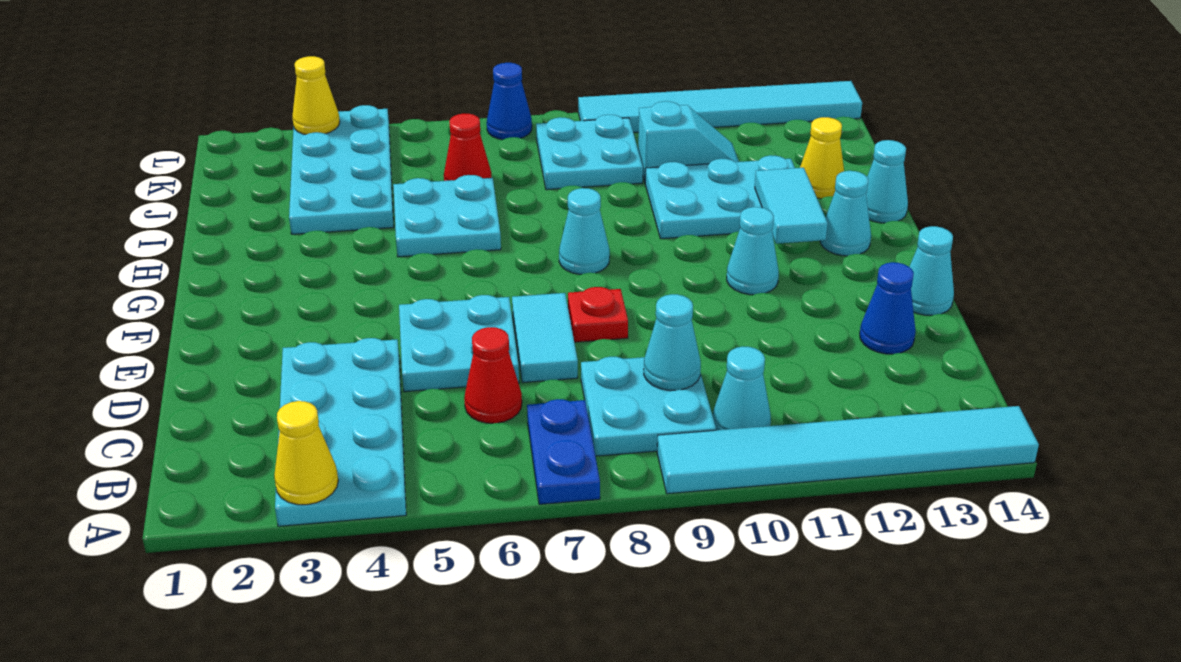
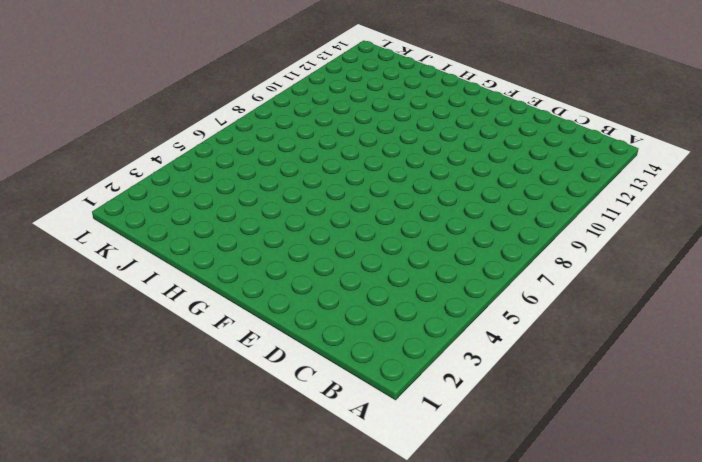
none -> cyan 2x4 plate [275,338,406,526]
none -> blue 1x2 plate [527,399,600,504]
none -> cyan 1x6 tile [657,406,1039,494]

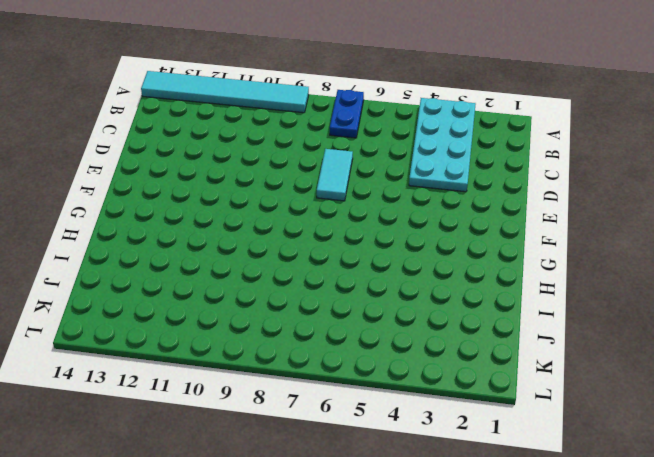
none -> cyan 2x2 plate [581,357,716,456]
none -> cyan 1x1 cone [713,347,771,430]
none -> red 1x1 cone [464,327,522,423]

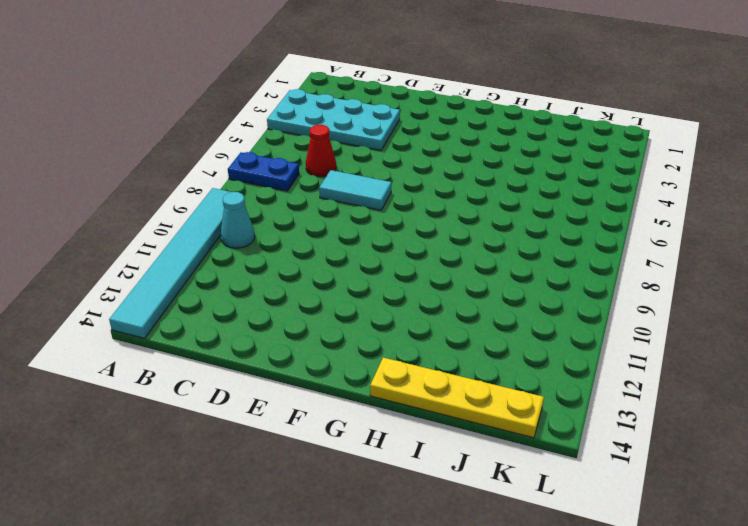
yellow 1x4 plate [370,358,544,438] -> cyan 1x1 cone [866,140,908,223]
none -> cyan 2x2 plate [581,357,716,456]
none -> cyan 2x2 plate [399,295,519,392]
none -> blue 1x1 cone [860,262,916,354]

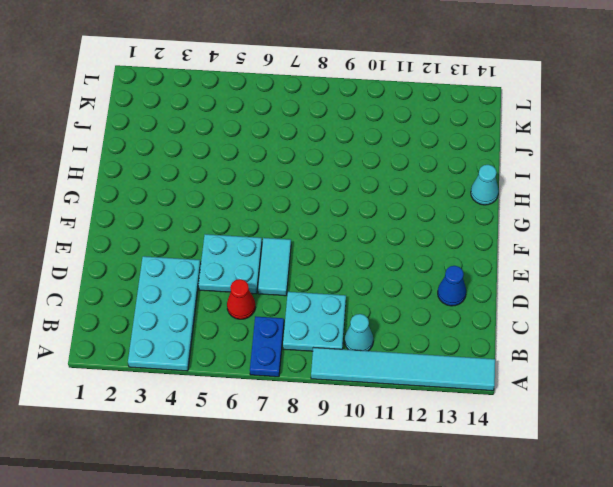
none -> red 1x1 plate [568,287,628,342]
none -> cyan 1x1 cone [909,226,954,315]
none -> cyan 1x1 cone [727,207,779,295]

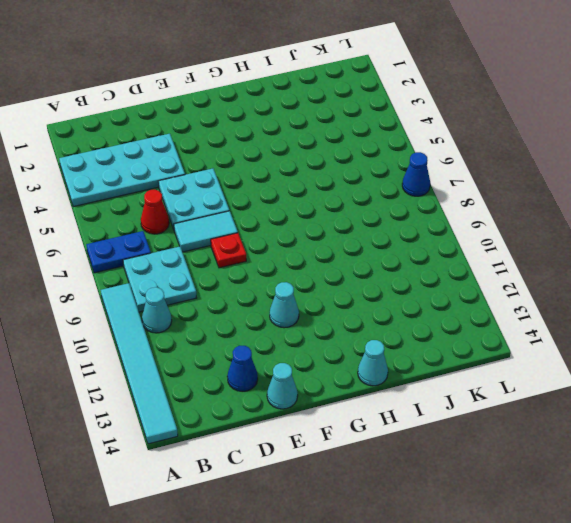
none -> cyan 1x1 cone [559,188,610,274]
none -> cyan 1x1 cone [820,171,871,256]
none -> cyan 2x2 plate [393,175,501,257]

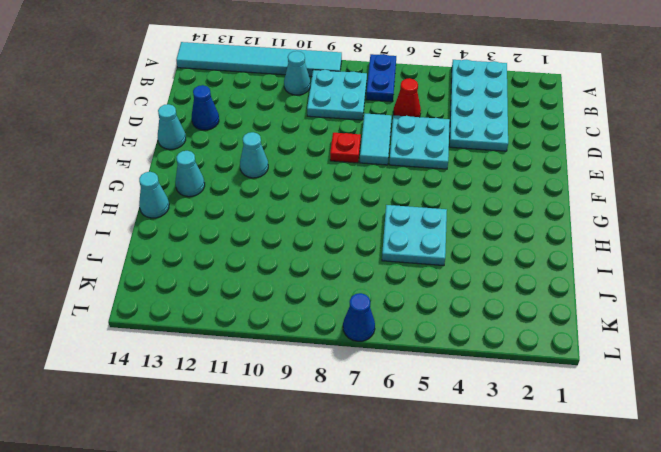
none -> cyan 1x1 cone [559,188,610,274]
none -> cyan 2x3 plate [645,155,795,239]
none -> cyan 2x4 plate [289,105,394,234]

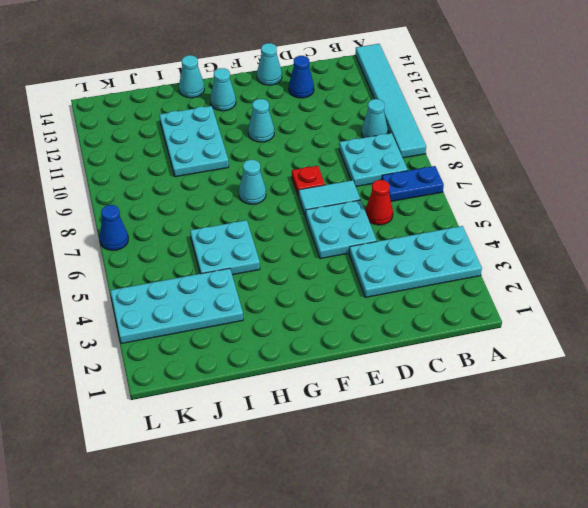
none -> yellow 1x1 cone [800,117,844,199]
none -> red 1x1 cone [444,114,491,181]
none -> cyan 2x2 plate [536,115,643,190]

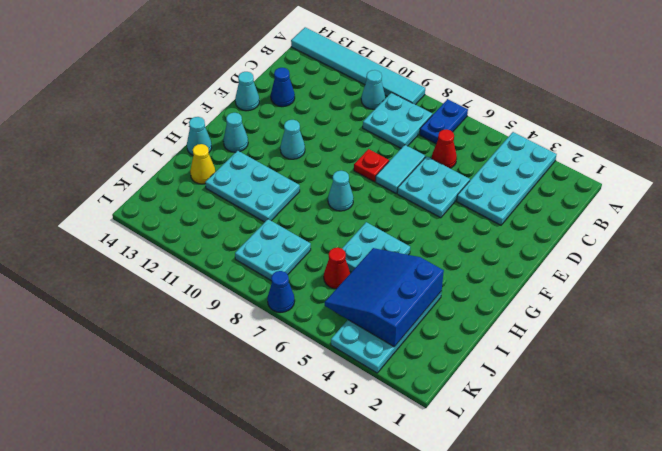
blue 3x3 slope [325,248,444,347] -> none
none -> cyan 1x2 slope [638,101,739,182]
none -> cyan 1x6 tile [578,81,862,133]
none -> yellow 1x1 cone [274,401,338,505]

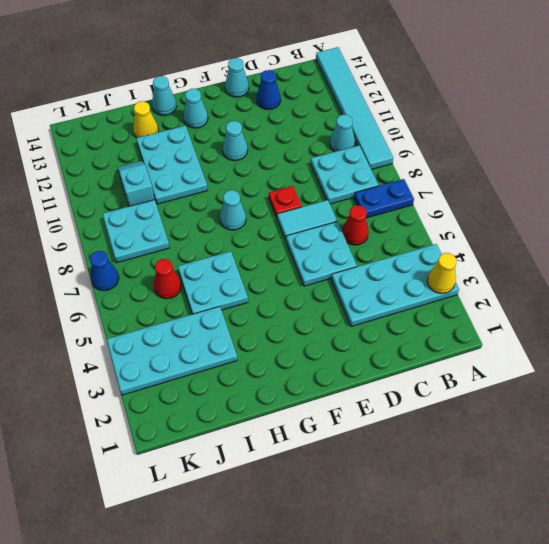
none -> cyan 1x6 tile [578,81,862,133]
none -> cyan 1x1 cone [644,294,701,390]
none -> cyan 1x2 tile [755,168,828,244]

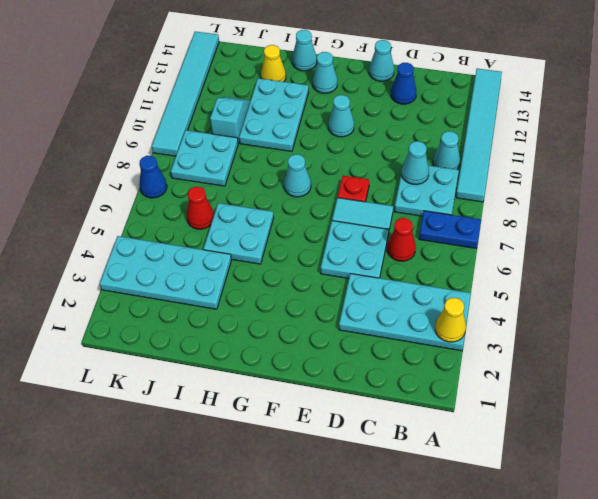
none -> cyan 1x2 tile [755,168,828,244]
none -> yellow 1x1 cone [292,56,340,135]

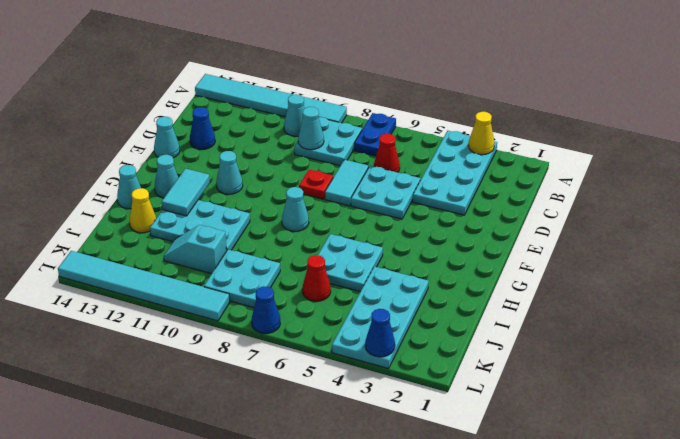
blue 1x1 cone [365,309,395,357] -> yellow 1x1 cone [292,56,340,135]

